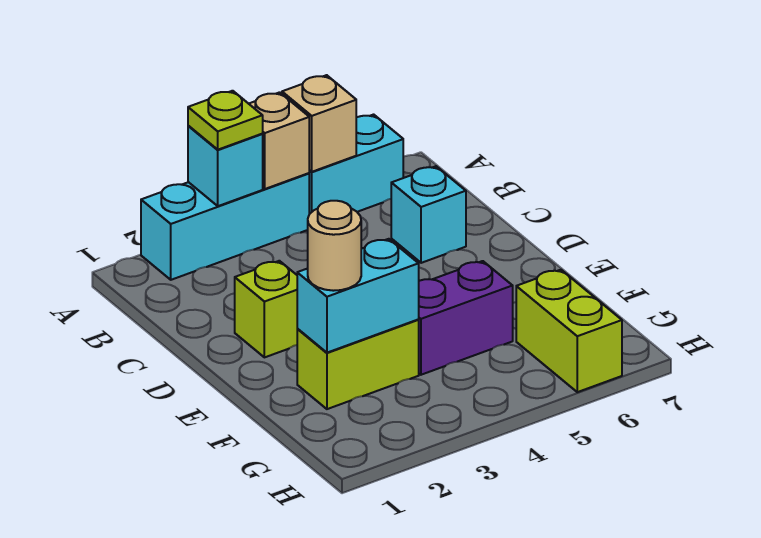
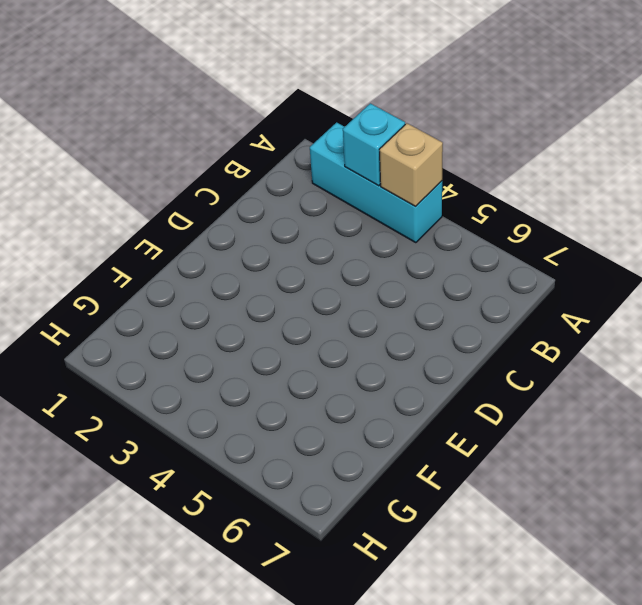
none -> cyan 1x2 brick [309,115,403,214]
none -> cyan 1x1 brick [391,166,466,263]
none -> lime 1x1 brick [235,261,298,357]

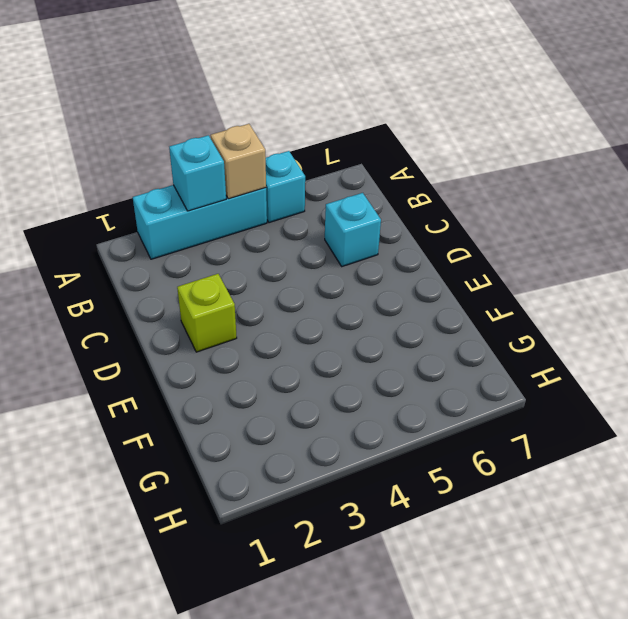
cyan 1x1 brick [266,151,305,223] -> cyan 1x2 brick [309,115,403,214]
none -> lime 1x2 brick [297,320,419,409]
none -> purple 1x2 brick [418,261,513,375]
none -> lime 1x2 brick [516,270,622,392]

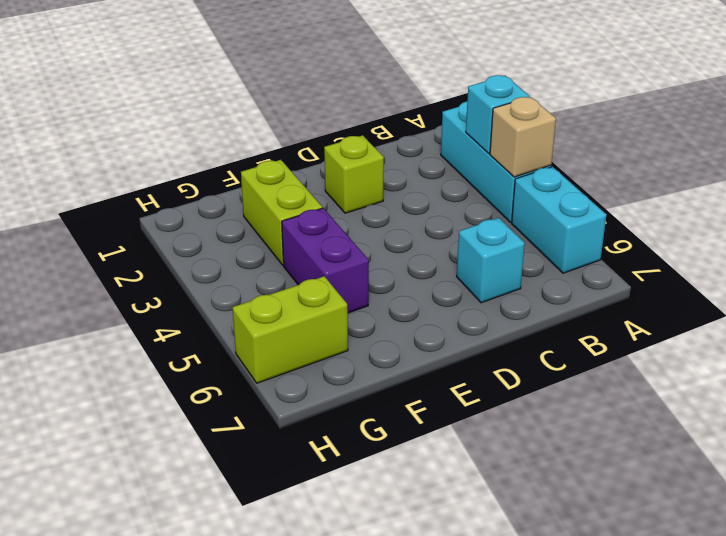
none -> tan 1x1 brick [282,75,356,172]
none -> cyan 1x2 brick [297,239,419,353]
none -> lime 1x1 plate [188,91,263,150]

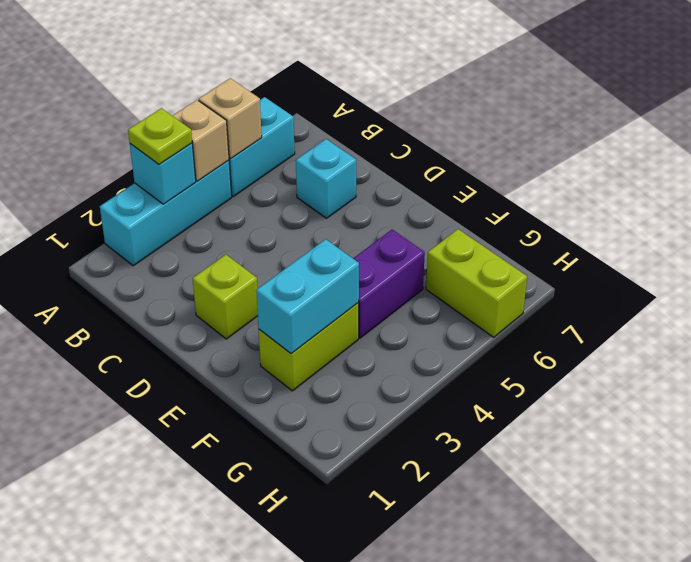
none -> tan 1x1 round brick [308,201,361,291]

